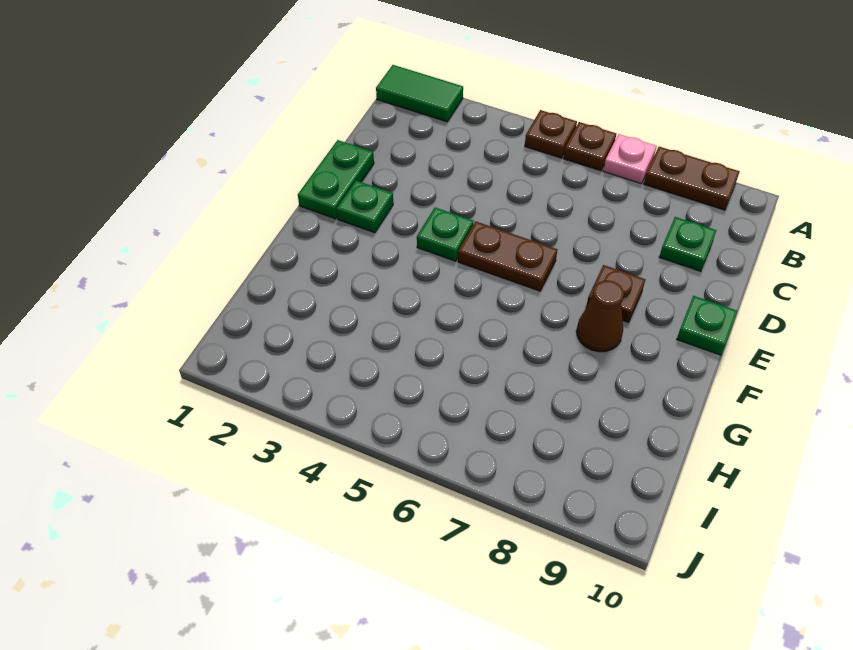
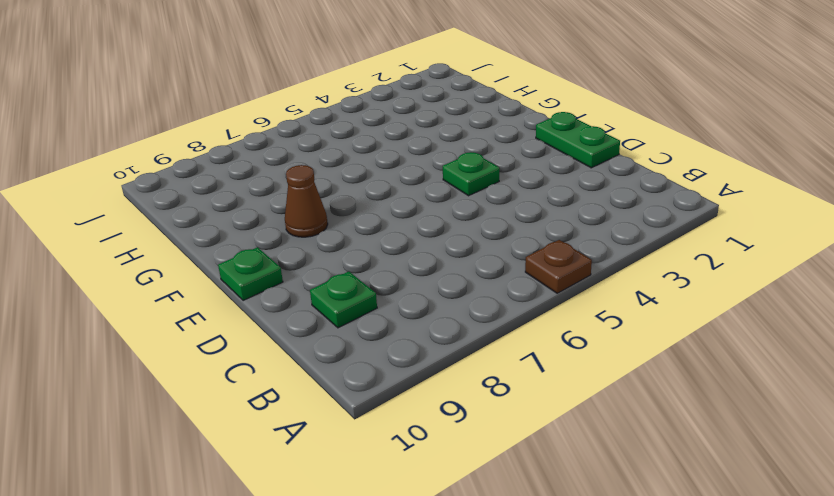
none -> green 1x2 tile [376,65,463,122]
none -> brown 1x1 plate [564,122,616,171]
none -> pink 1x1 plate [603,134,657,184]

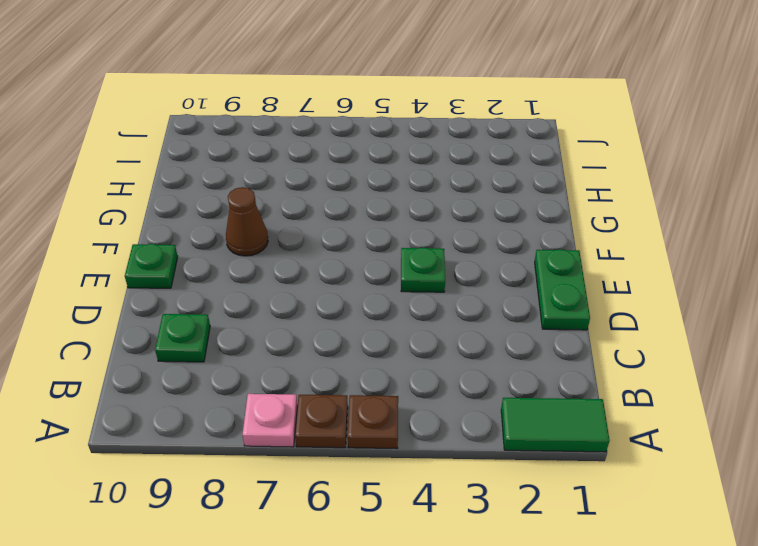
none -> brown 1x2 plate [644,147,740,210]
none -> green 1x1 plate [337,181,393,233]
none -> brown 1x2 plate [458,221,558,291]

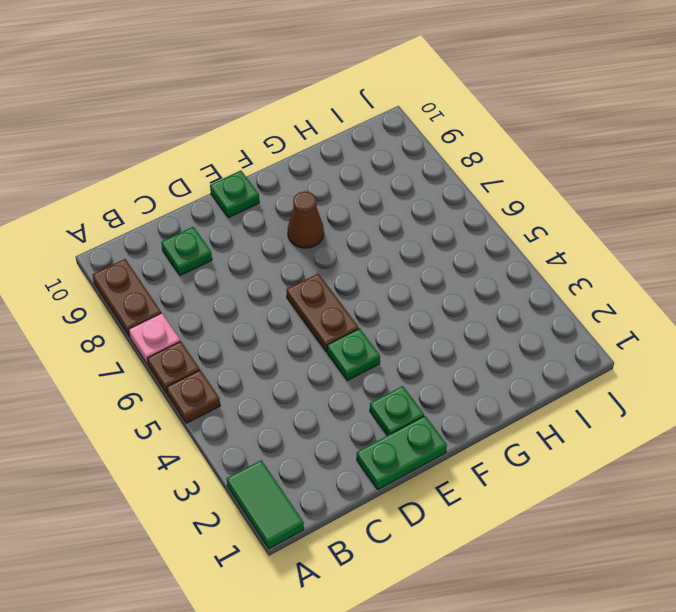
none -> brown 1x1 plate [586,265,645,322]

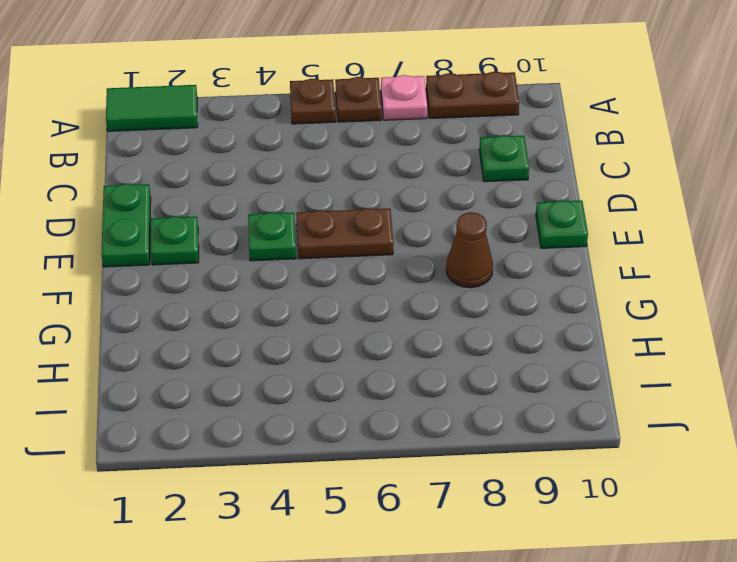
none -> brown 1x1 plate [586,265,645,322]

